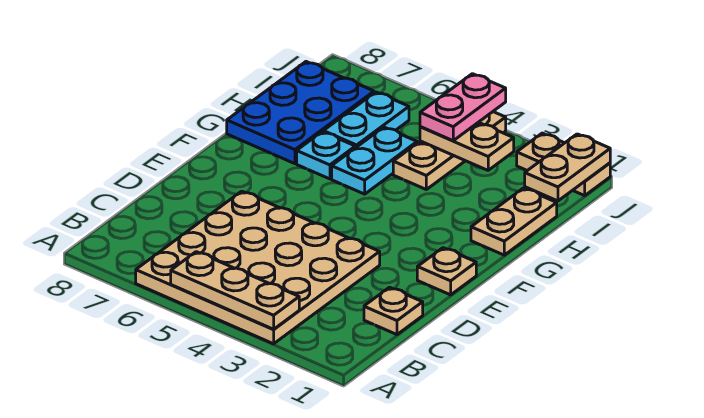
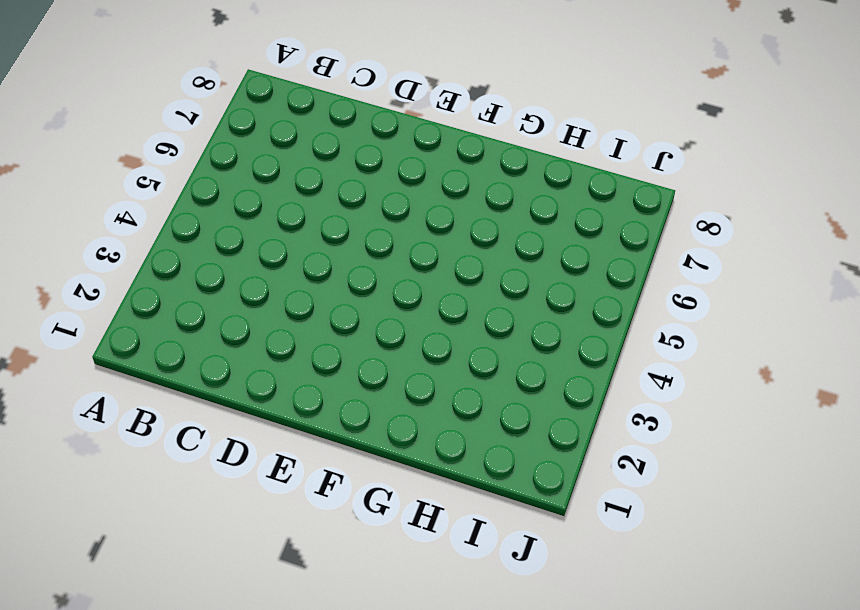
none -> tan 4x4 plate [136,191,380,344]
none -> tan 1x1 plate [364,287,423,335]
none -> tan 1x1 plate [417,248,476,295]

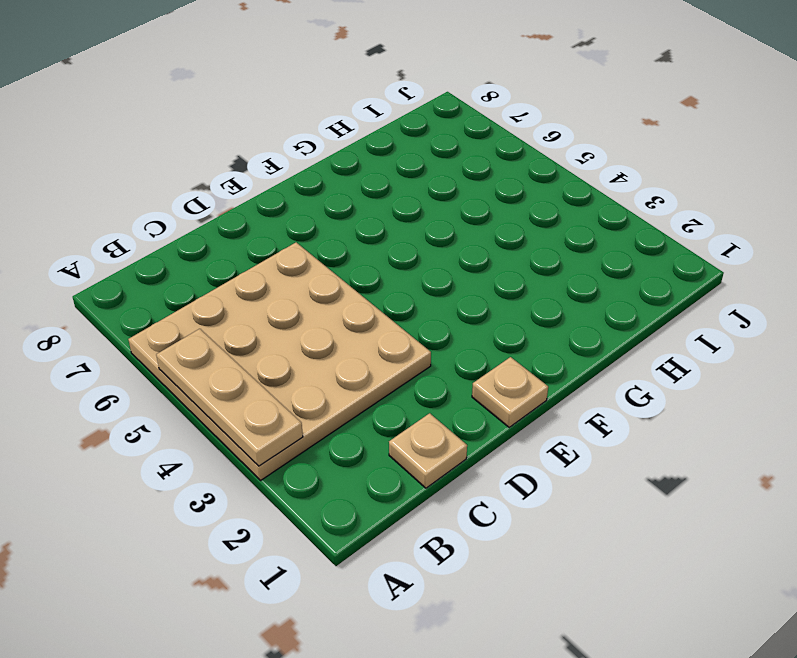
none -> tan 1x2 plate [471,188,557,255]
none -> cyan 1x2 plate [332,127,417,194]
none -> cyan 1x1 plate [297,132,355,179]

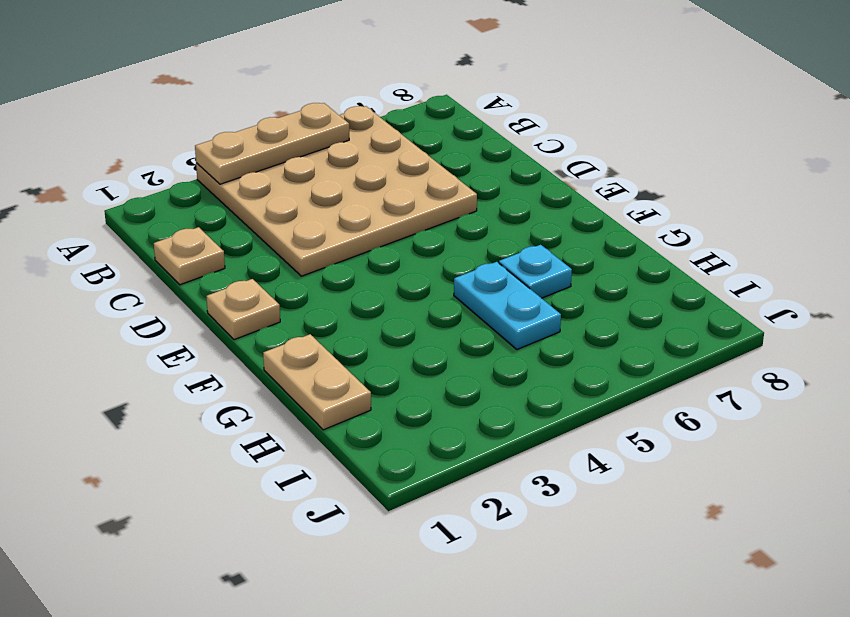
none -> blue 2x3 plate [227,62,374,164]
none -> tan 1x3 plate [393,112,506,189]
none -> cyan 1x2 plate [323,92,409,148]

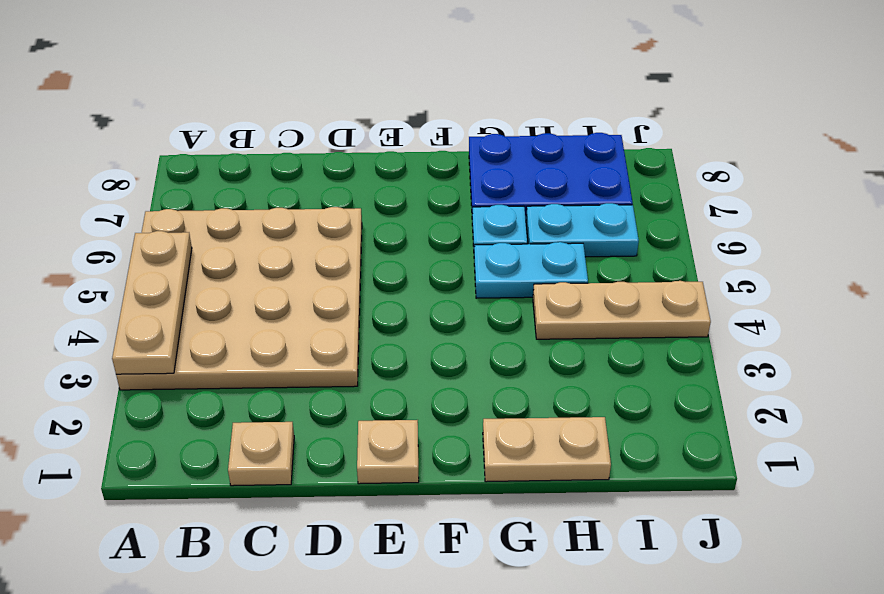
none -> tan 1x2 plate [517,133,610,196]
none -> tan 1x2 plate [525,134,610,201]
none -> tan 1x2 plate [420,122,514,170]

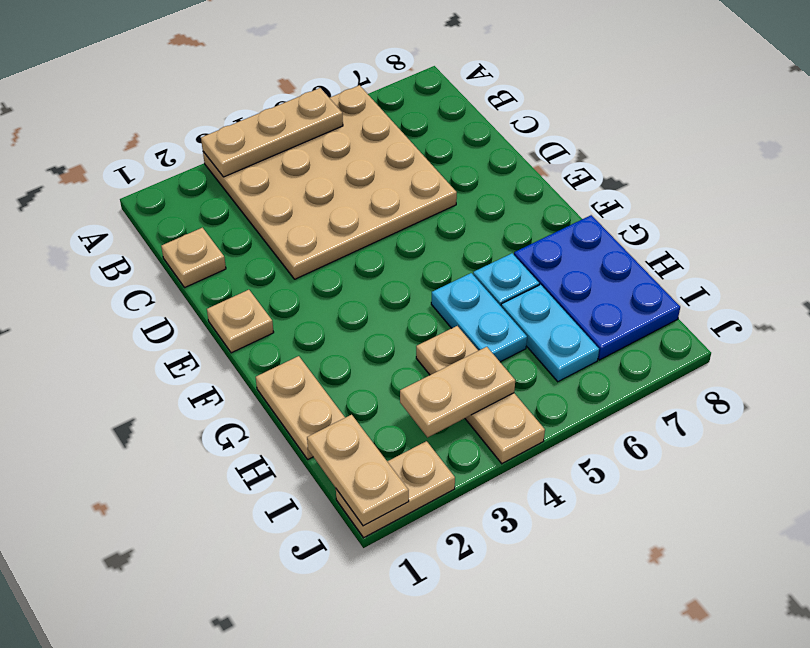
none -> pink 1x2 plate [420,74,506,141]

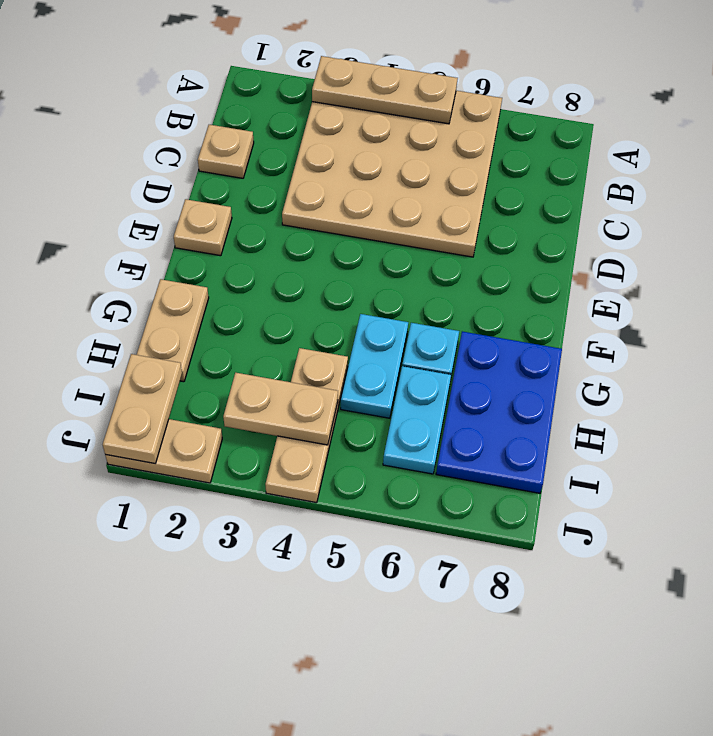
none -> pink 1x2 plate [420,74,506,141]

